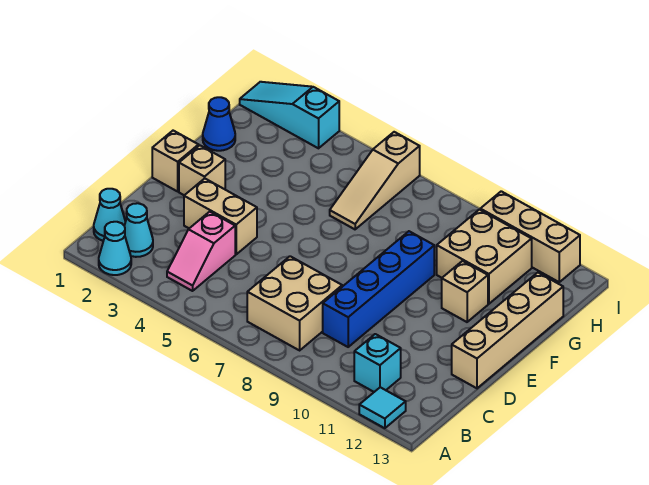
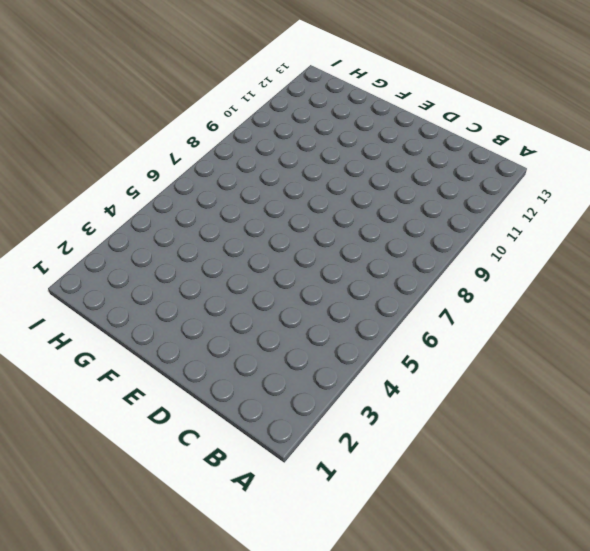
none -> cyan 1x1 cone [99,222,131,275]
none -> cyan 1x1 tile [359,387,406,428]
none -> cyan 1x1 cone [94,189,126,241]

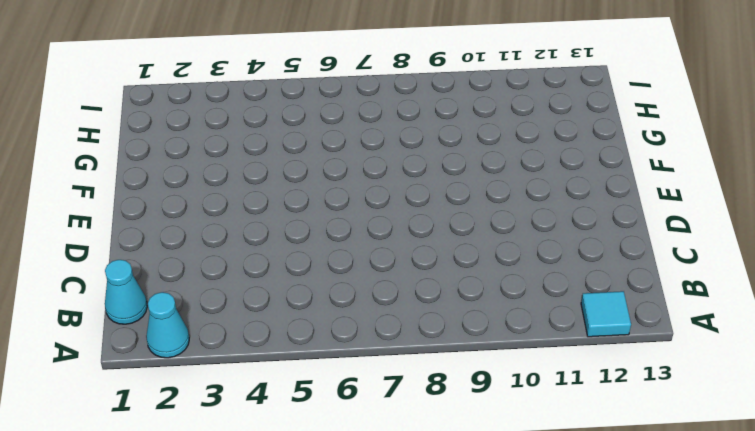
none -> cyan 1x1 cone [125,203,153,257]
none -> pink 1x2 slope [167,212,235,291]
none -> tan 2x2 brick [247,256,342,350]

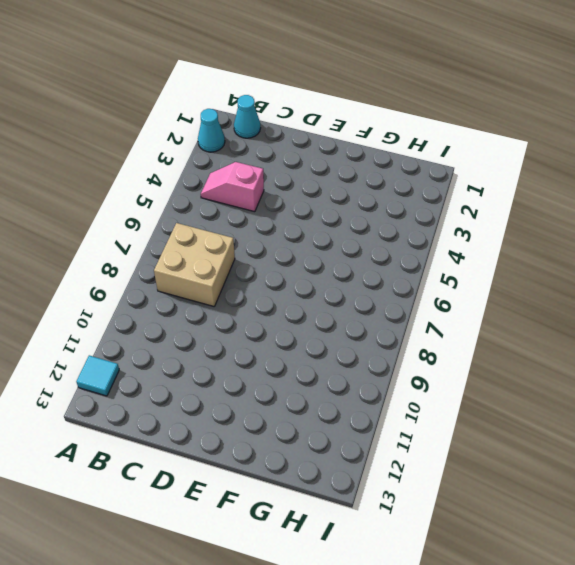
none -> cyan 1x1 cone [125,203,153,257]
none -> cyan 1x1 brick [354,334,401,392]
none -> blue 1x4 brick [323,231,434,347]

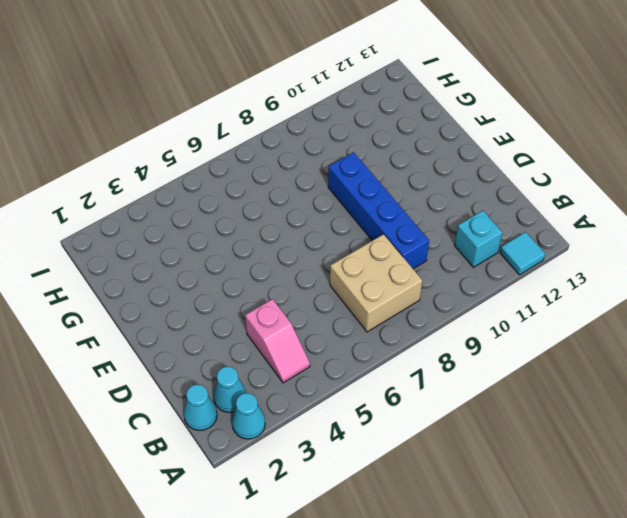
none -> tan 1x2 brick [184,179,257,254]
none -> tan 1x4 brick [452,273,563,388]
none -> tan 1x1 brick [152,131,199,191]

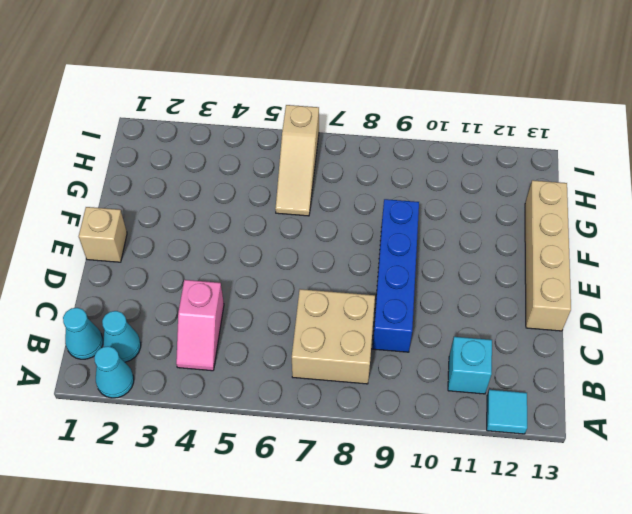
none -> tan 1x2 brick [184,179,257,254]
none -> tan 1x1 brick [179,145,225,195]
none -> tan 1x1 brick [442,261,488,322]

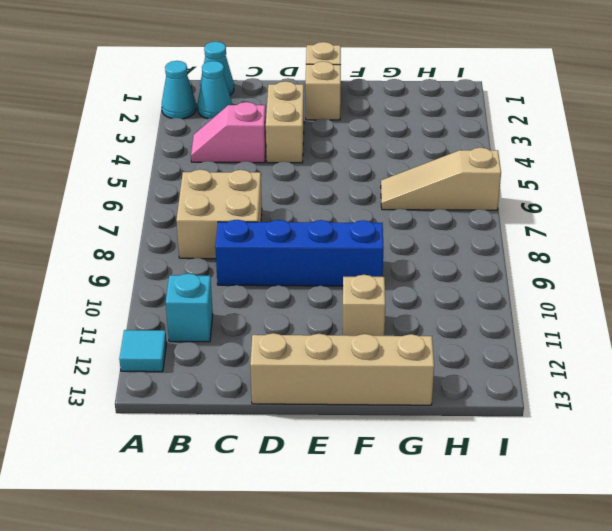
none -> blue 1x1 cone [203,97,235,151]
none -> tan 2x2 brick [437,210,532,304]
none -> cyan 1x3 slope [240,82,339,148]

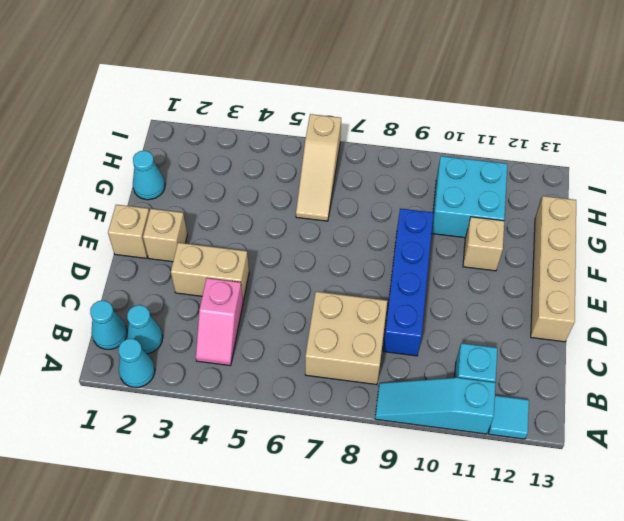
cyan 1x3 slope [375,378,496,434] -> cyan 1x3 slope moved to [240,82,339,148]
cyan 1x1 cone [133,151,165,200] -> blue 1x1 cone [203,97,235,151]
cyan 2x2 brick [431,156,507,238] -> tan 2x2 brick [437,210,532,304]
none -> tan 1x3 brick [480,191,580,282]

